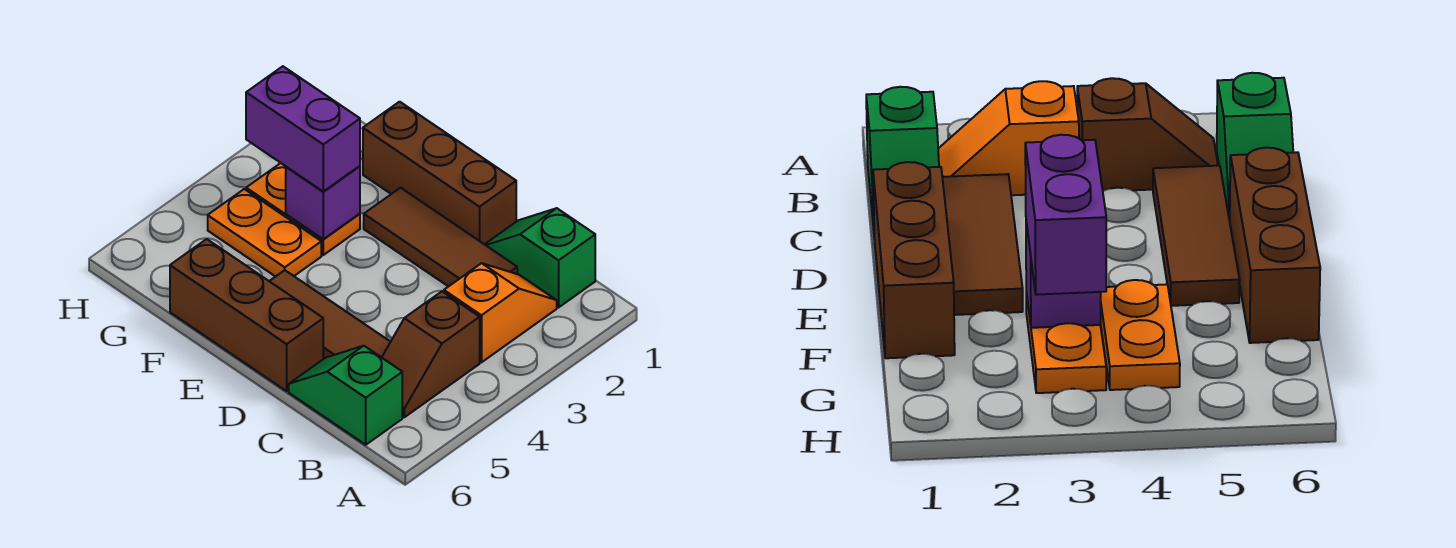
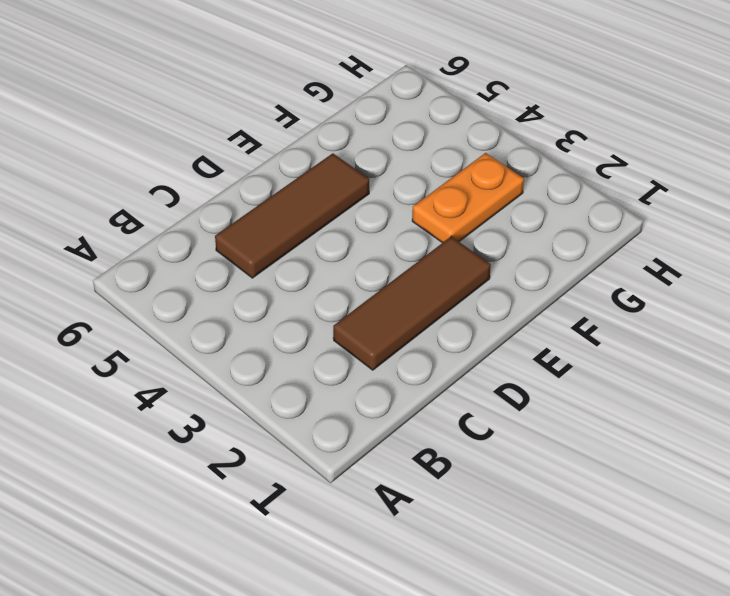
none -> green 1x2 slope [485,208,595,307]
none -> orange 1x2 slope [444,263,557,362]
none -> brown 1x2 slope [382,292,480,417]

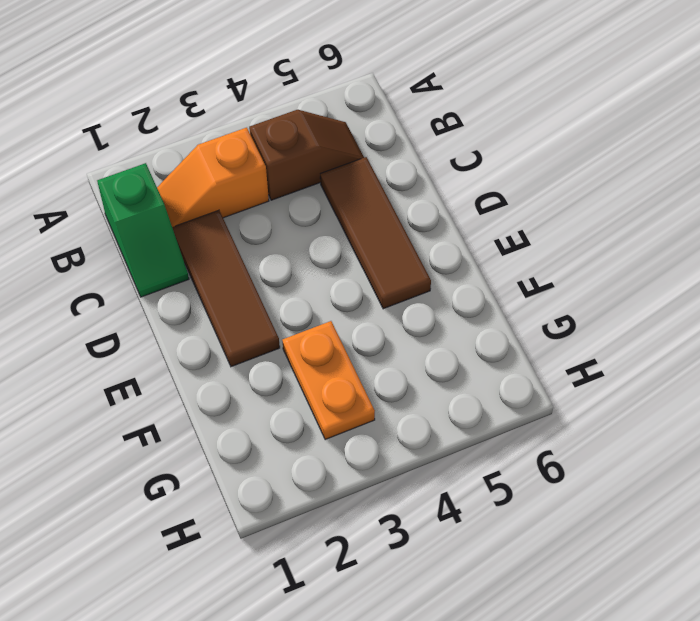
none -> green 1x2 slope [289,346,402,445]
none -> brown 1x3 brick [363,102,516,244]
none -> brown 1x3 brick [170,239,323,391]

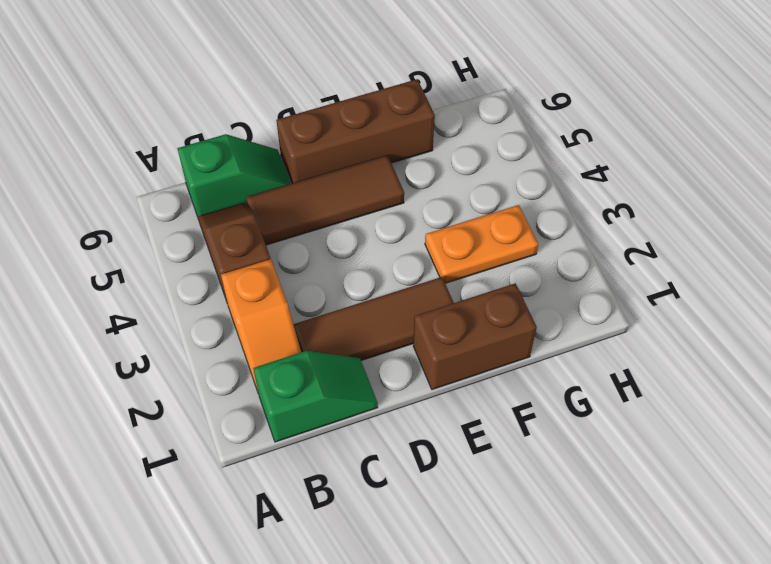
brown 1x2 brick [413,283,537,390] -> brown 1x3 brick [363,102,516,244]
none -> orange 1x2 plate [208,189,321,277]
none -> purple 1x1 brick [286,166,360,239]
none -> purple 1x2 brick [246,66,360,191]

